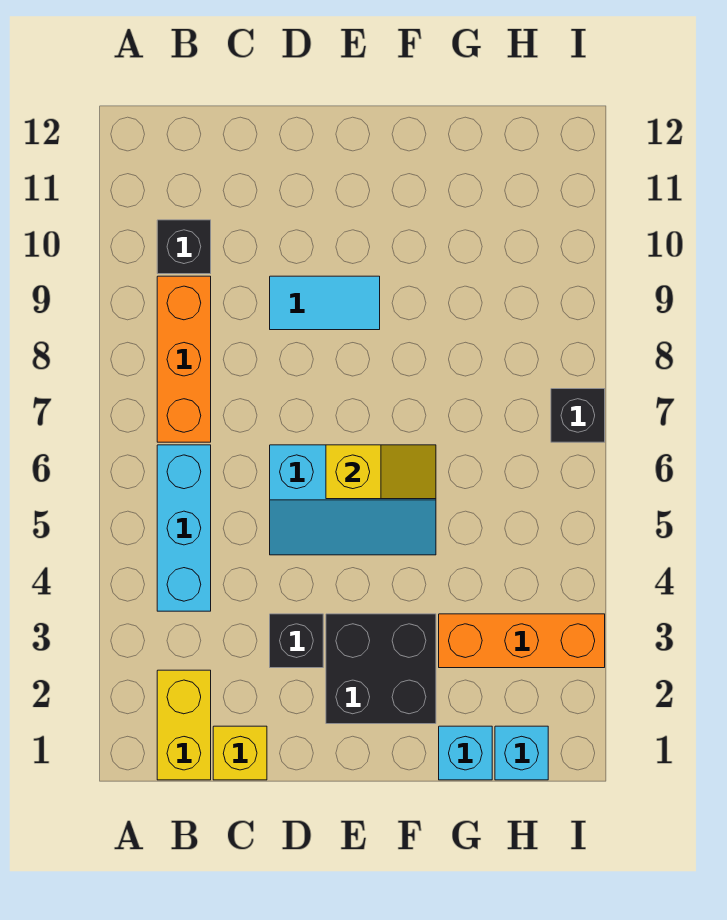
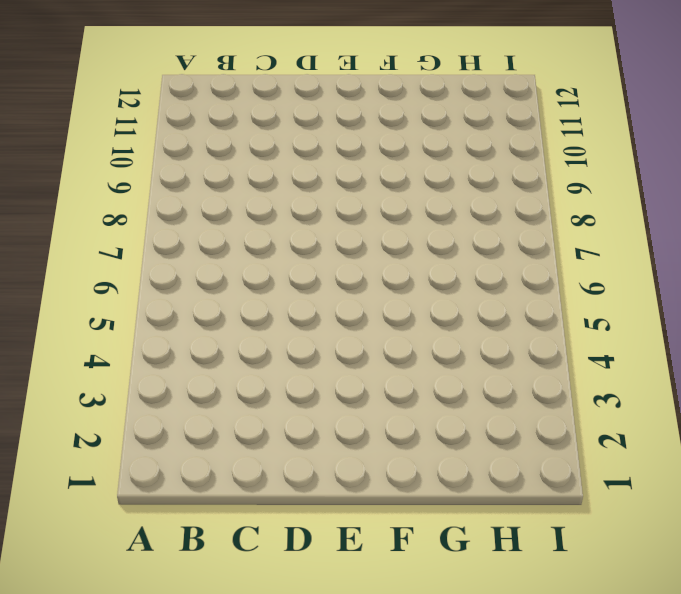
none -> yellow 1x2 brick [157,670,211,780]
none -> cyan 1x3 brick [157,445,211,611]
none -> orange 1x3 brick [157,276,211,442]

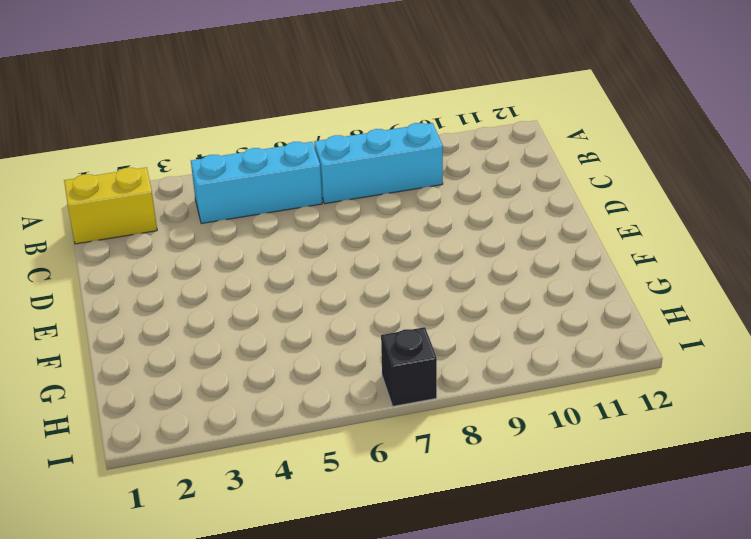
cyan 1x3 brick [314,123,443,204] -> orange 1x3 brick [157,276,211,442]
none -> black 1x1 brick [157,220,211,274]
none -> yellow 1x1 brick [213,726,267,780]
none -> black 1x1 brick [270,614,323,668]

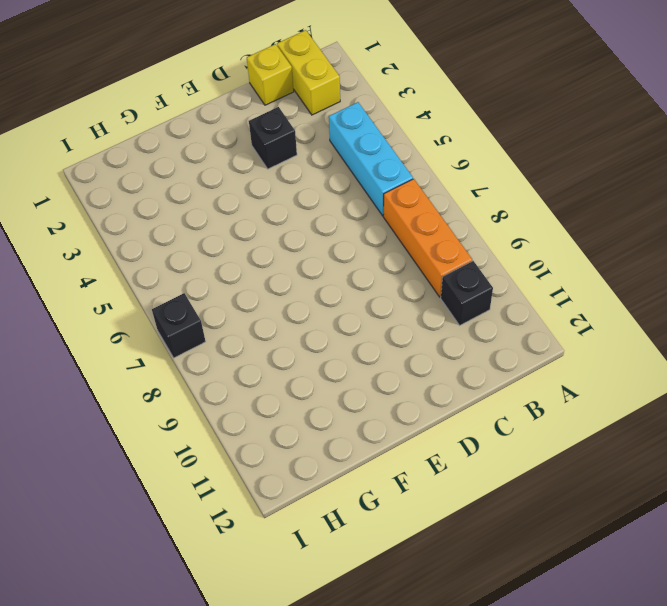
none -> cyan 2x3 slope [270,445,436,555]
none -> cyan 1x2 tile [270,276,380,330]
none -> black 2x2 brick [326,614,436,724]

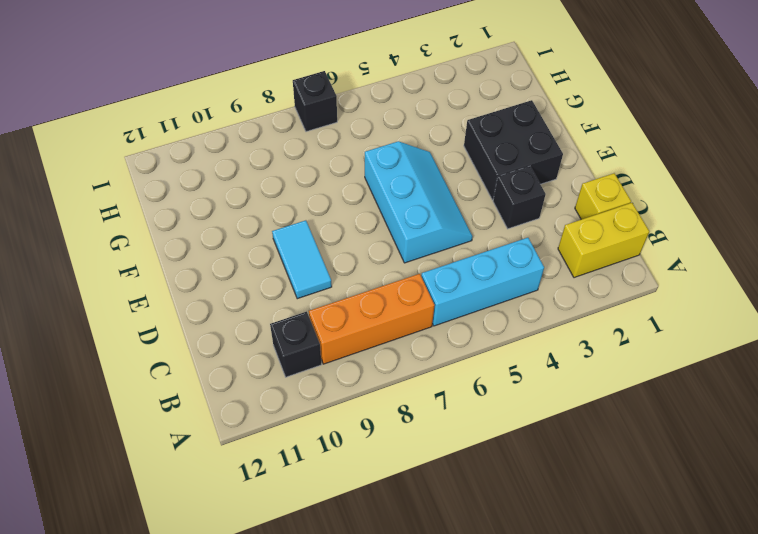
none -> cyan 1x1 brick [439,726,492,780]
none -> orange 1x3 brick [439,614,605,668]
none -> cyan 1x1 brick [495,726,548,780]

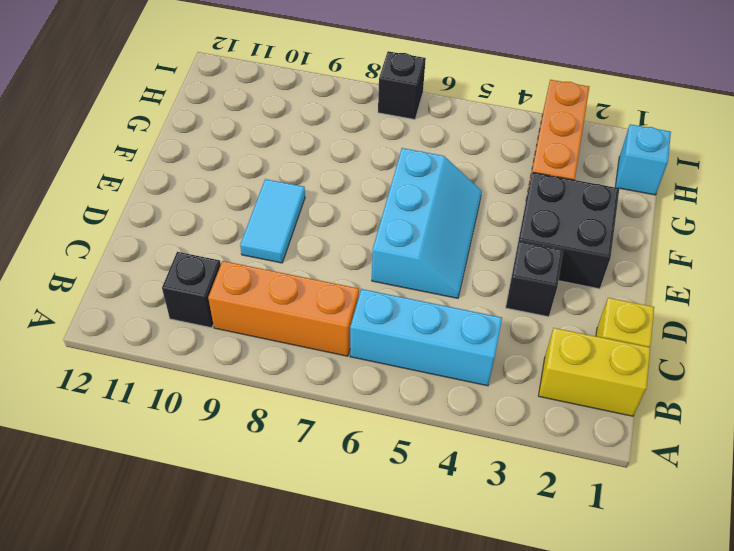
none -> cyan 1x1 brick [439,726,492,780]
none -> yellow 1x2 slope [326,445,436,499]

